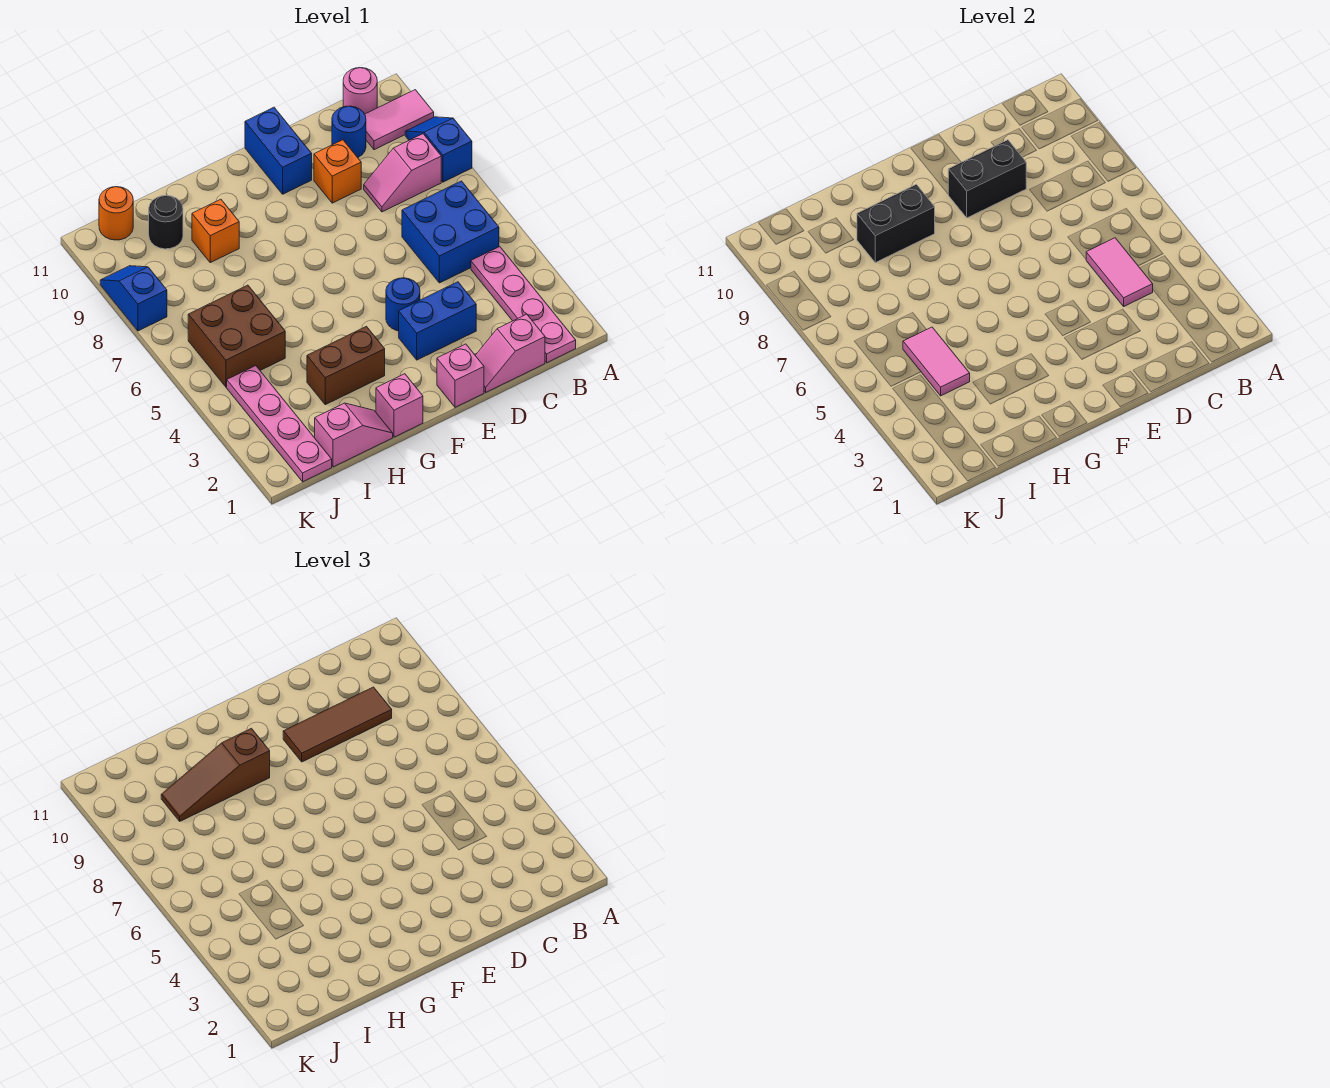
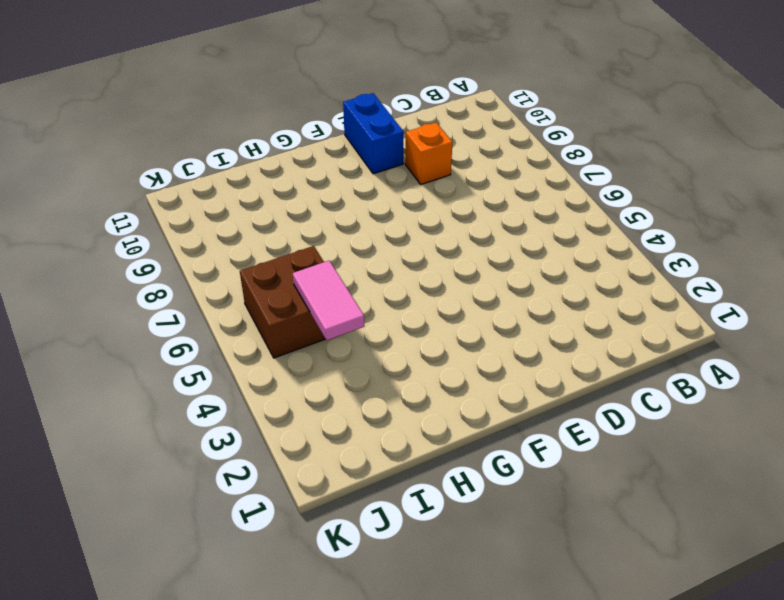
none -> blue 1x2 slope [405,117,472,182]
none -> pink 1x2 tile [365,90,434,150]
none -> pink 1x4 plate [471,247,576,363]

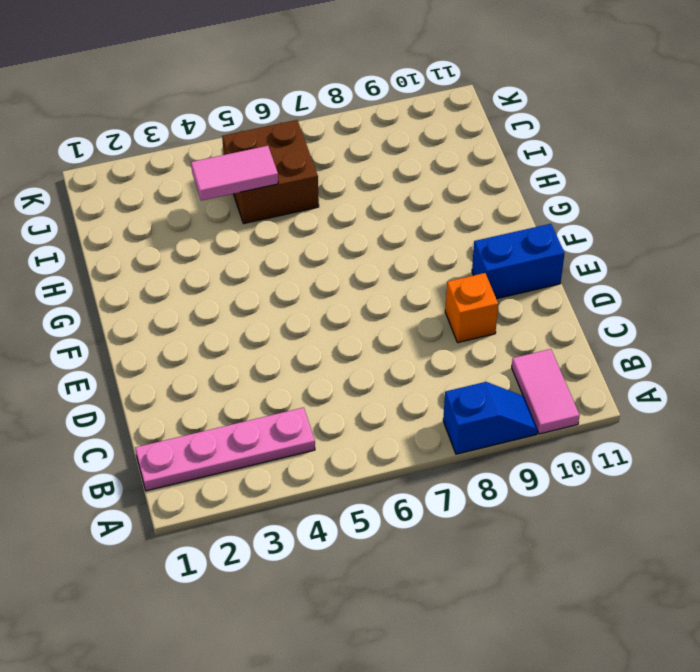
none -> blue 2x2 brick [402,181,499,283]
none -> pink 1x2 slope [364,134,441,212]
none -> pink 1x1 round brick [343,68,377,114]

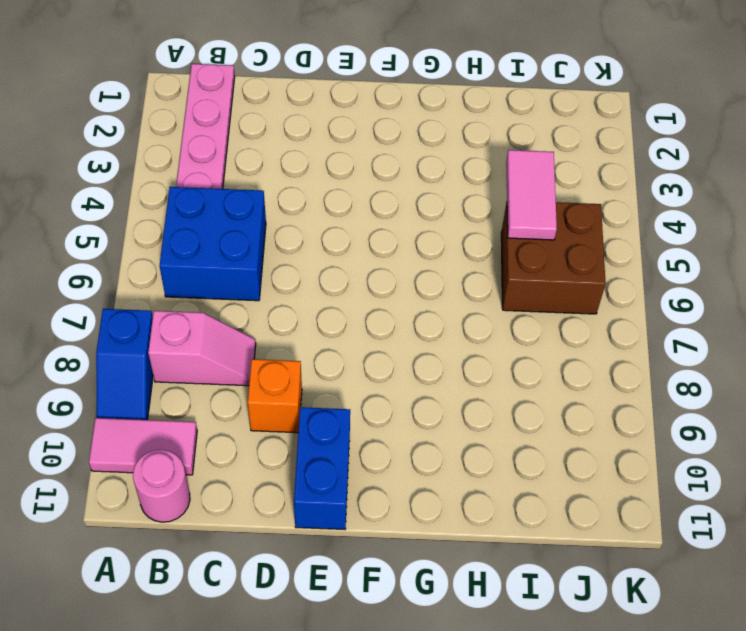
none -> pink 1x2 slope [475,314,545,392]
none -> blue 1x1 round brick [332,106,366,158]
none -> blue 1x2 brick [399,282,476,360]

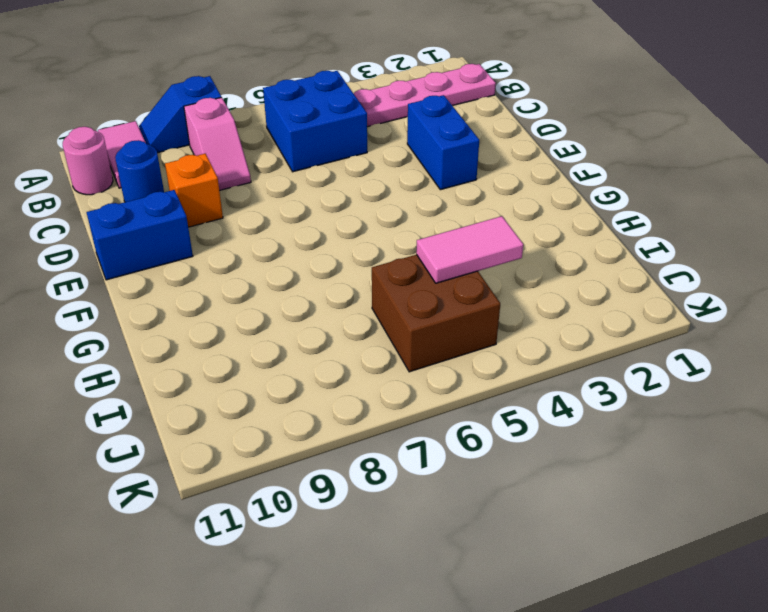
none -> pink 1x2 slope [475,314,545,392]
none -> pink 1x1 brick [437,344,484,407]
none -> blue 1x1 round brick [386,278,420,331]

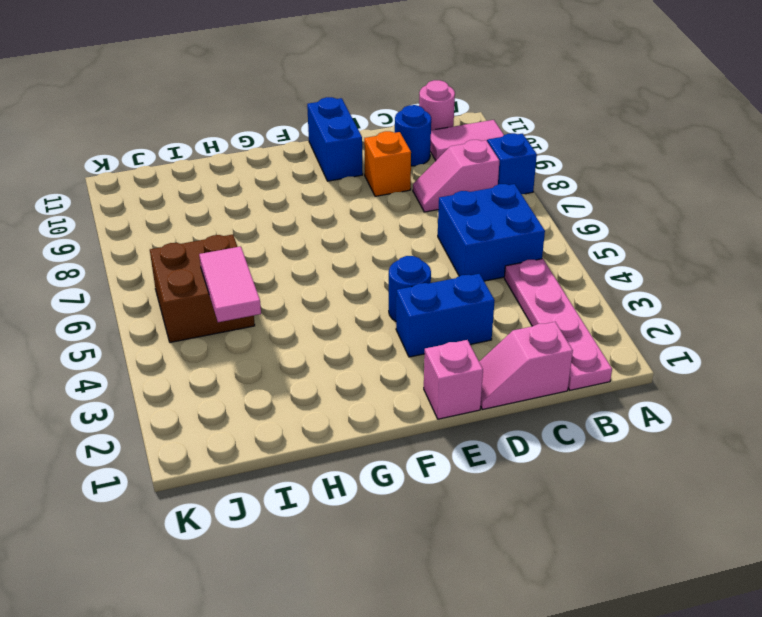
none -> pink 1x1 brick [376,374,423,437]
none -> brown 1x2 brick [307,326,385,405]
none -> pink 1x2 slope [315,403,393,467]

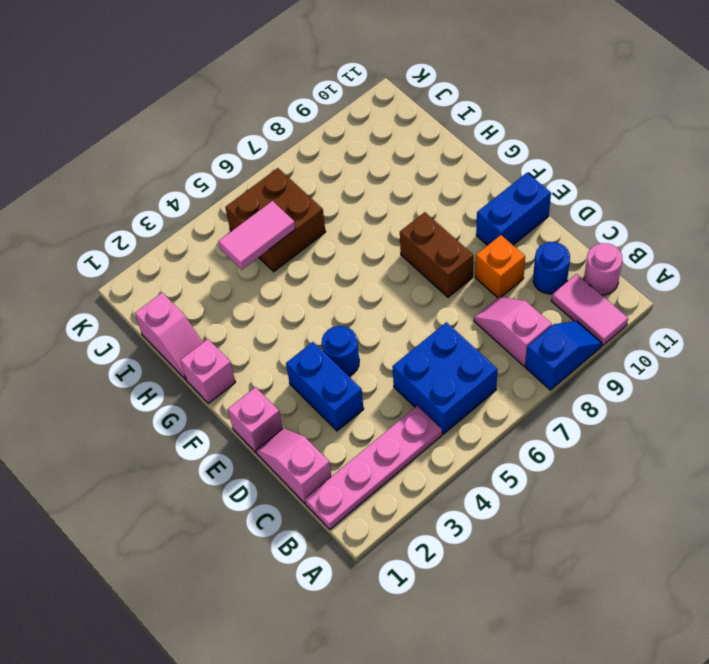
brown 1x2 brick [400,212,473,297] -> brown 1x2 brick moved to [307,326,385,405]
none -> orange 1x1 brick [192,199,239,263]
none -> black 1x1 round brick [149,195,183,249]
none -> pink 1x4 plate [227,366,332,482]

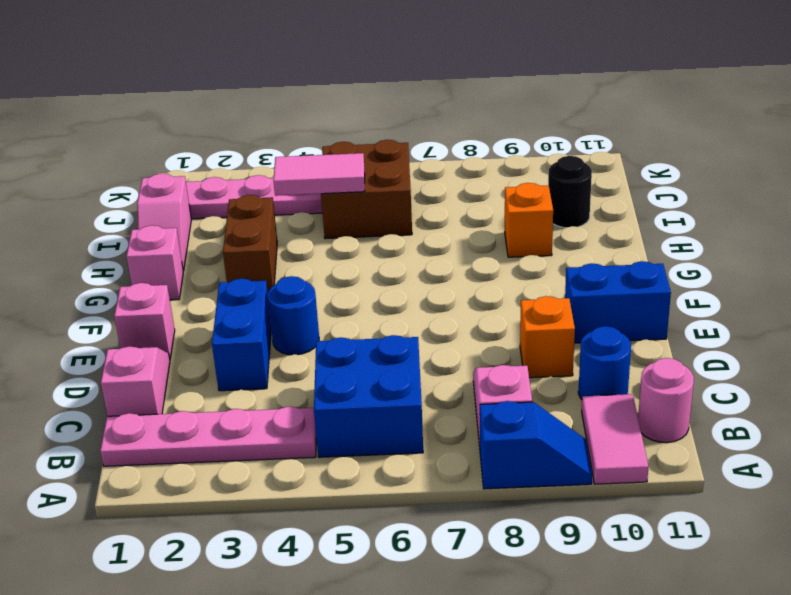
none -> orange 1x1 round brick [99,187,133,240]
none -> blue 1x2 slope [100,266,167,331]
none -> pink 1x2 tile [1086,238,1153,306]

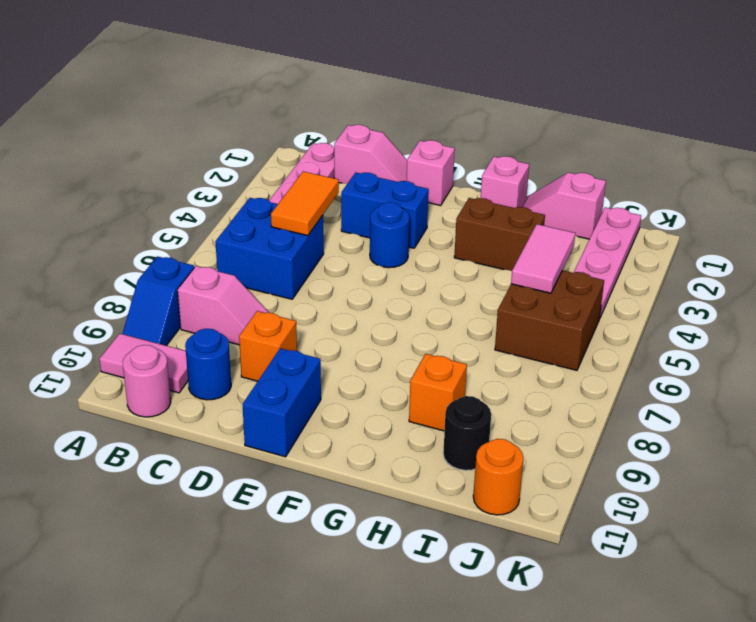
orange 1x2 tile [271,171,339,236] -> pink 1x2 tile [1086,238,1153,306]
none -> blue 1x2 slope [100,266,167,331]
none -> black 1x2 brick [948,140,1026,218]
none -> black 1x2 brick [857,184,935,263]

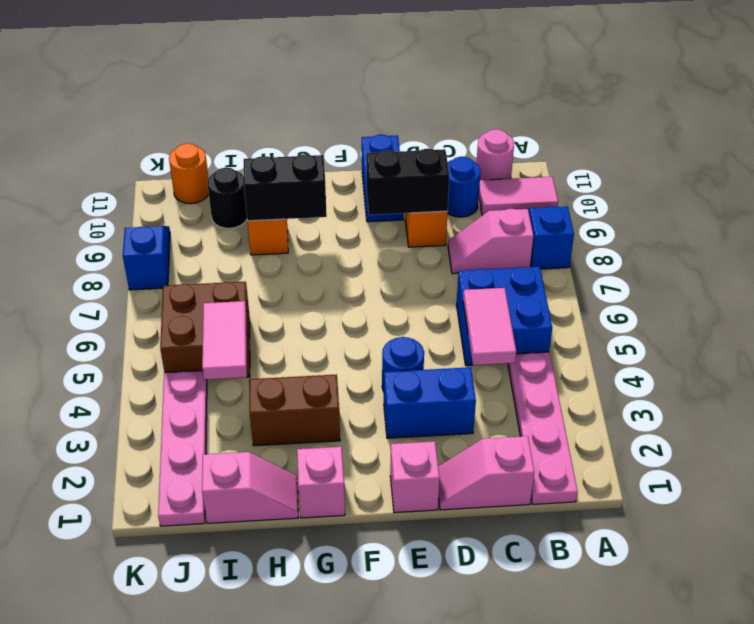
none -> brown 1x3 tile [283,687,392,762]
none -> brown 1x3 slope [161,728,270,821]

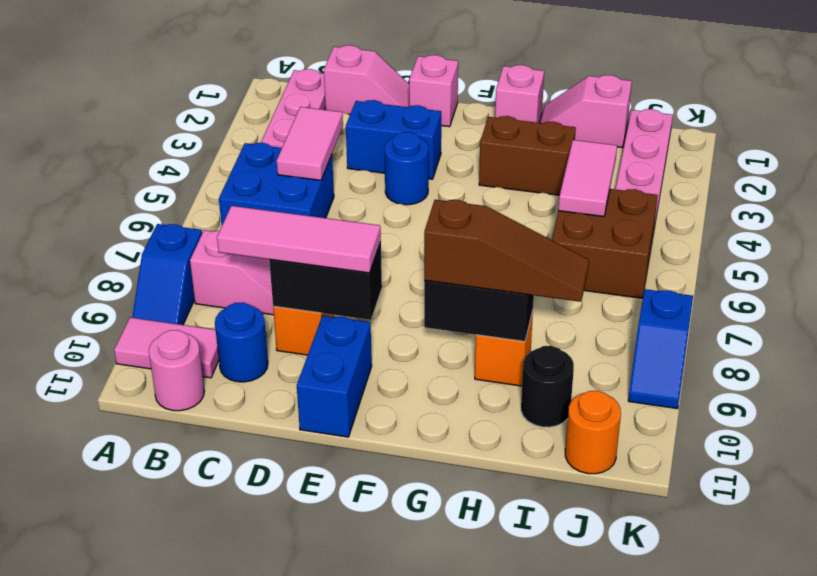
pink 1x3 tile [217,206,381,273] -> brown 1x3 tile [283,687,392,762]

